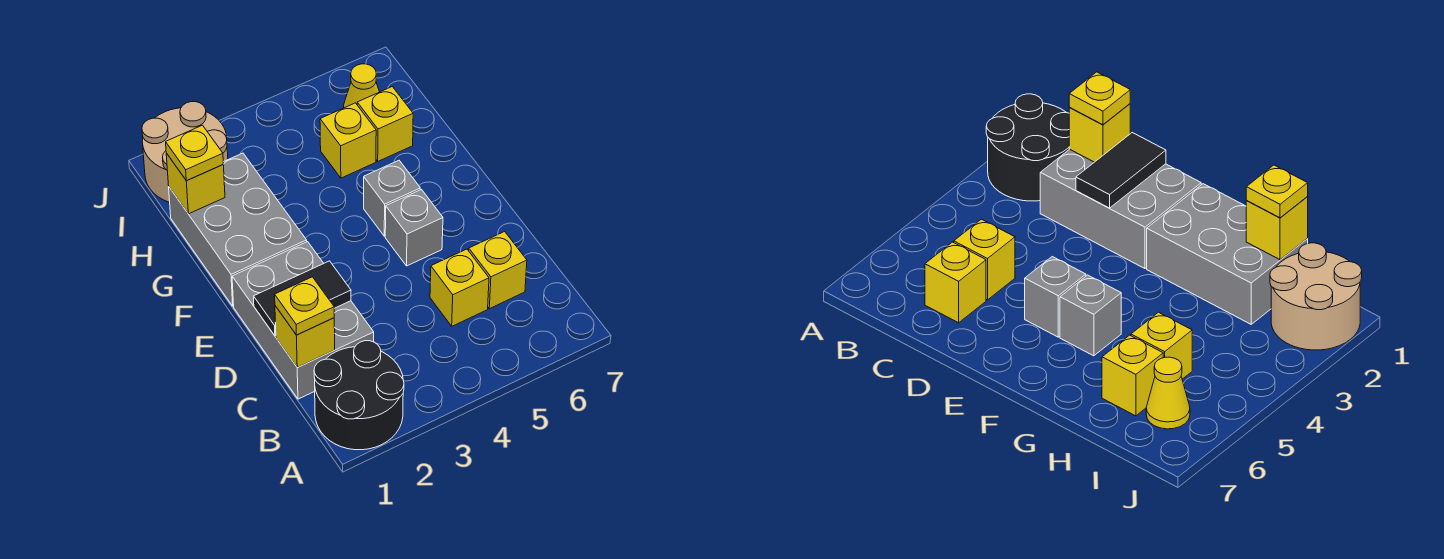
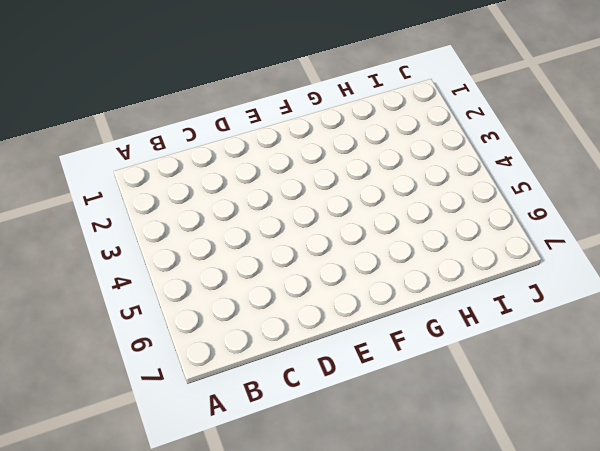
none -> black 2x2 round brick [314,341,404,450]
none -> grey 2x3 brick [232,242,374,399]
none -> yellow 1x1 brick [430,249,489,326]

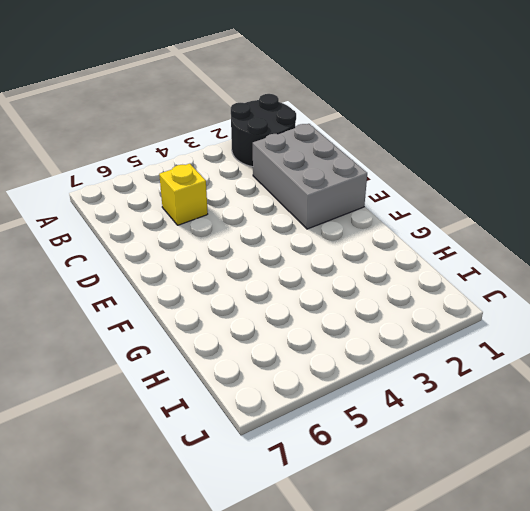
none -> yellow 1x1 brick [469,232,527,309]
none -> grey 1x1 brick [385,190,443,266]
none -> grey 2x3 brick [169,153,307,306]

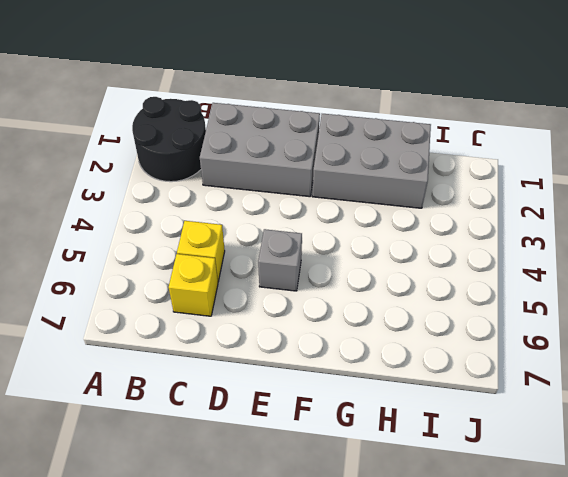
none -> grey 1x1 brick [364,161,420,236]
none -> yellow 1x1 brick [320,103,376,178]
none -> yellow 1x1 brick [357,87,413,161]

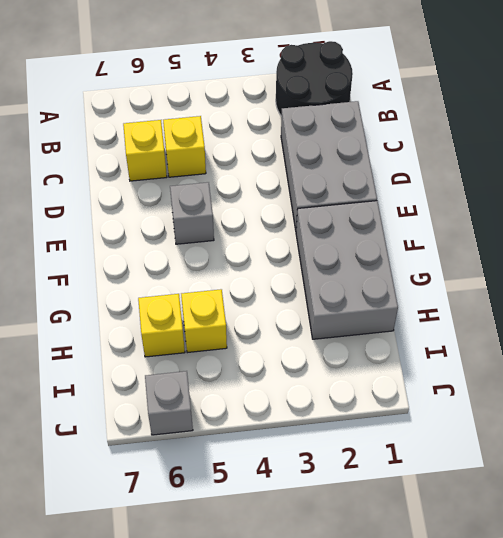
grey 1x1 brick [145,371,193,435] -> grey 1x1 brick moved to [364,161,420,236]
none -> tan 2x2 round brick [142,102,228,202]
none -> yellow 1x1 cone [344,64,379,108]
none -> yellow 1x1 brick [275,306,335,367]

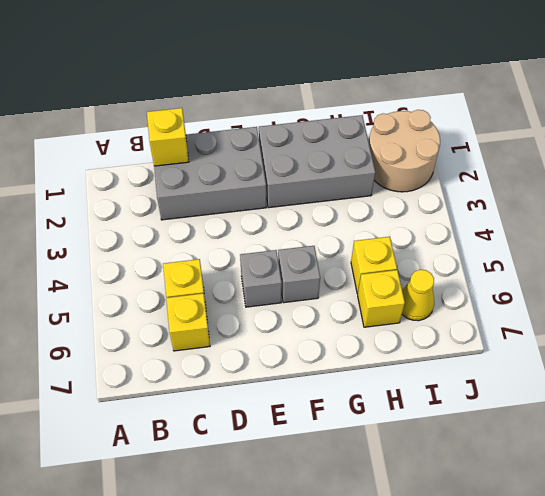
none -> black 2x2 round brick [314,341,404,450]
none -> black 1x2 tile [254,261,351,336]
none -> yellow 1x1 brick [166,153,225,214]

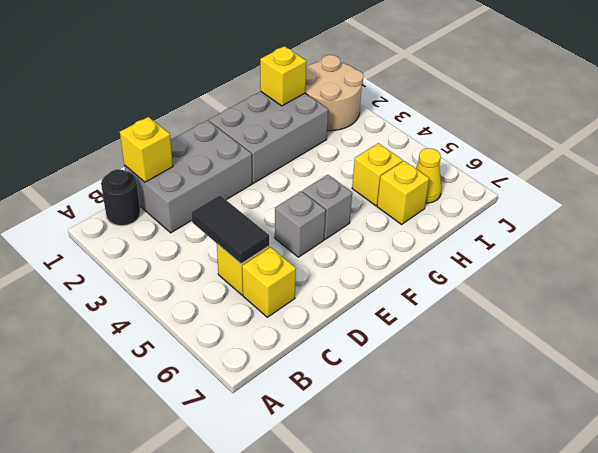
black 1x1 round brick [101,169,140,226] -> black 2x2 round brick [314,341,404,450]
black 1x2 tile [191,195,269,264] -> black 1x2 tile moved to [254,261,351,336]
none -> yellow 1x1 plate [275,277,334,335]
none -> yellow 1x1 plate [166,125,223,181]

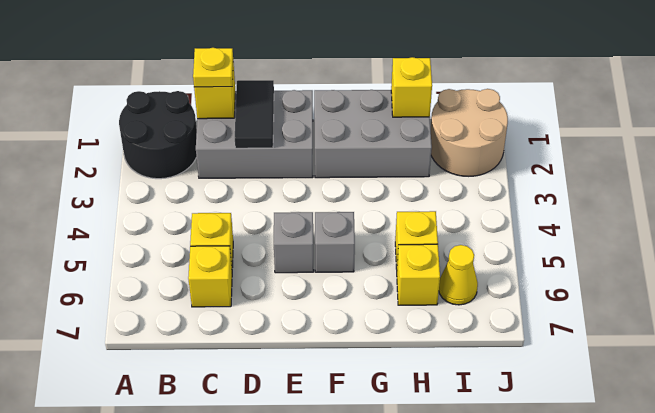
none -> yellow 1x1 plate [166,125,223,181]

